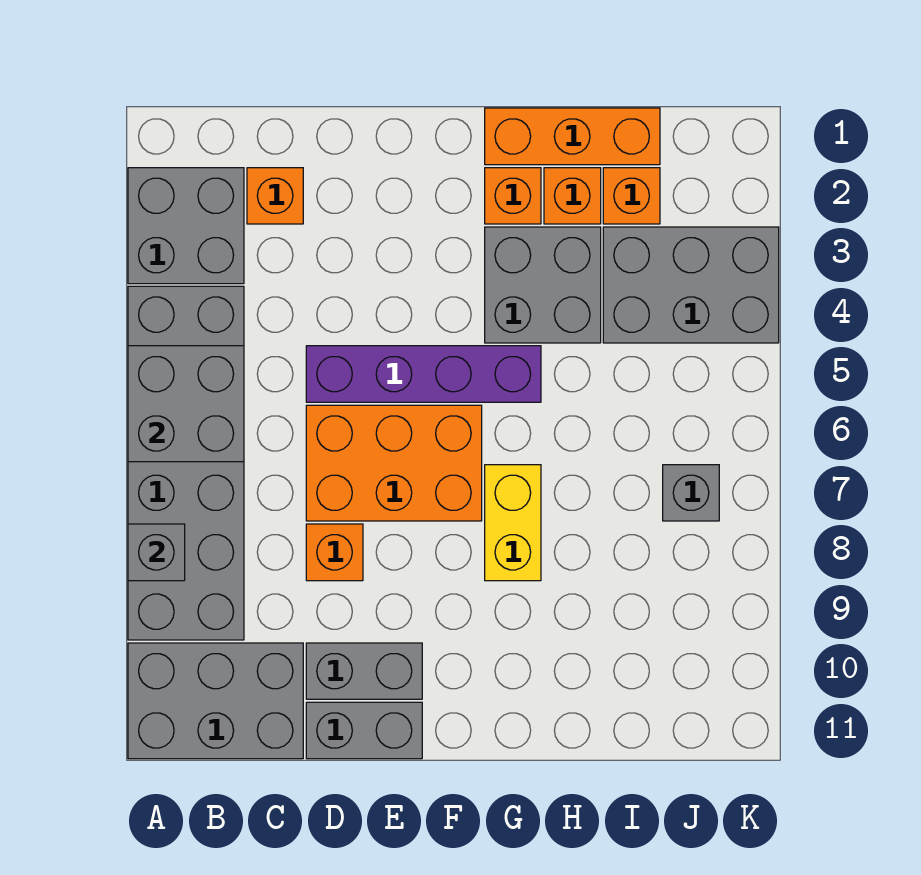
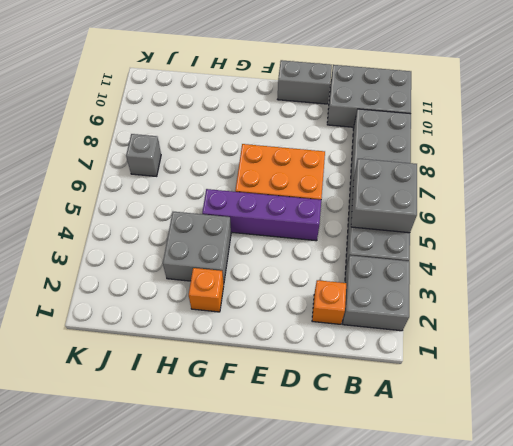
none -> orange 1x1 brick [306,524,363,581]
none -> grey 1x2 brick [306,643,422,699]
none -> orange 1x3 brick [485,108,660,165]

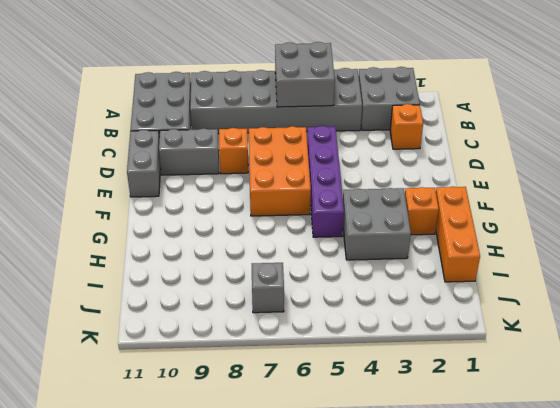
grey 1x2 brick [159,128,219,175] -> grey 1x2 brick turned to [306,643,422,699]
none -> yellow 1x2 brick [485,465,541,581]
none -> orange 1x1 brick [544,168,601,224]
none -> orange 1x1 brick [603,168,660,224]

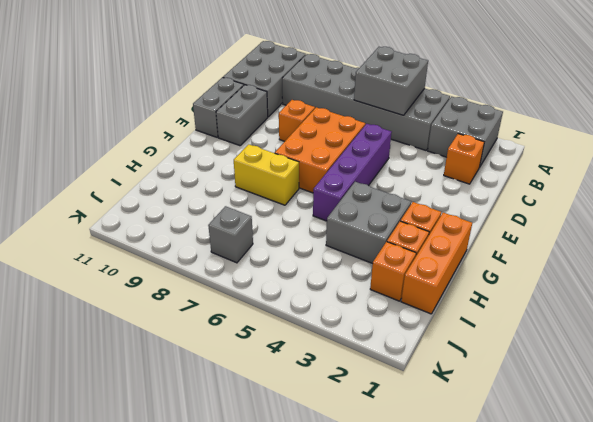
none -> grey 2x3 brick [603,227,779,343]
none -> grey 1x1 brick [128,524,185,581]

